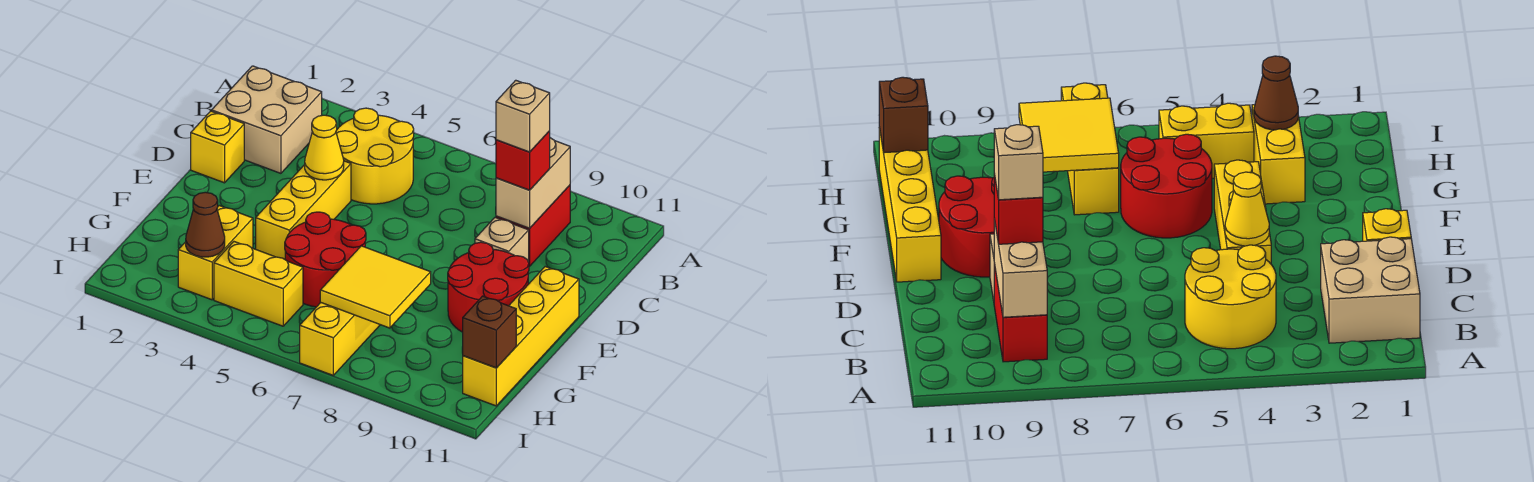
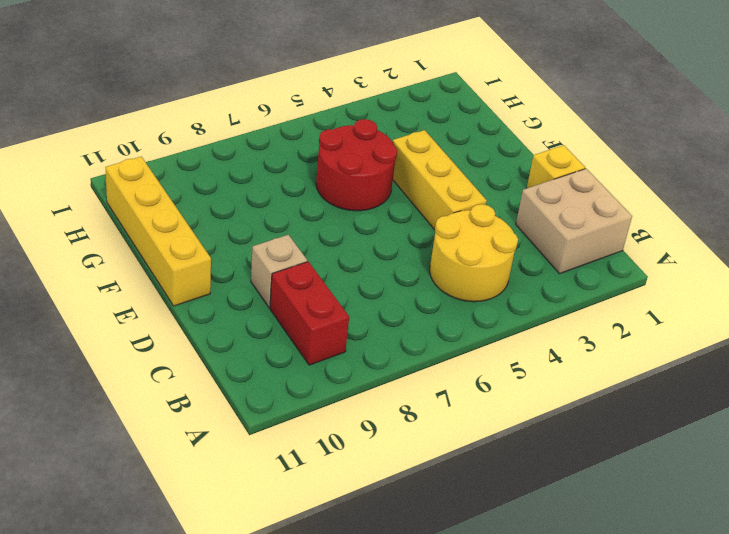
none -> red 2x2 round brick [448,242,529,332]
none -> yellow 1x2 brick [178,206,253,300]
none -> yellow 1x3 brick [300,303,380,375]

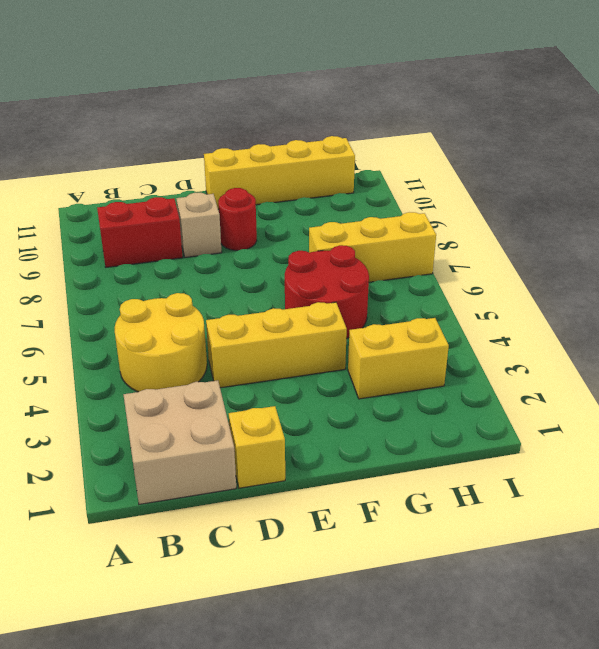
red 1x1 round brick [218,188,257,250] -> red 2x2 round brick [448,242,529,332]
none -> yellow 1x2 brick [214,242,303,326]
none -> tan 1x2 brick [496,138,570,228]
none -> yellow 1x1 cone [305,115,344,180]

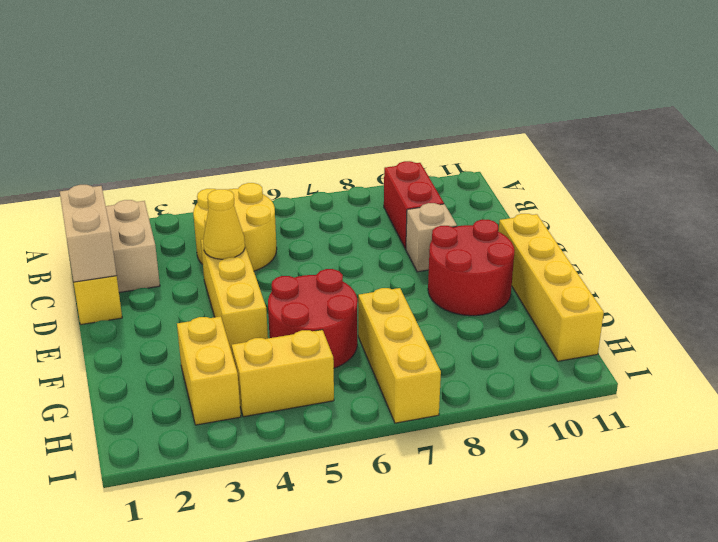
tan 1x2 brick [60,185,117,282] -> tan 1x2 brick moved to [496,138,570,228]
none -> yellow 2x2 tile [320,246,431,328]
none -> brown 1x1 cone [186,192,225,257]
none -> brown 1x1 brick [463,296,516,368]

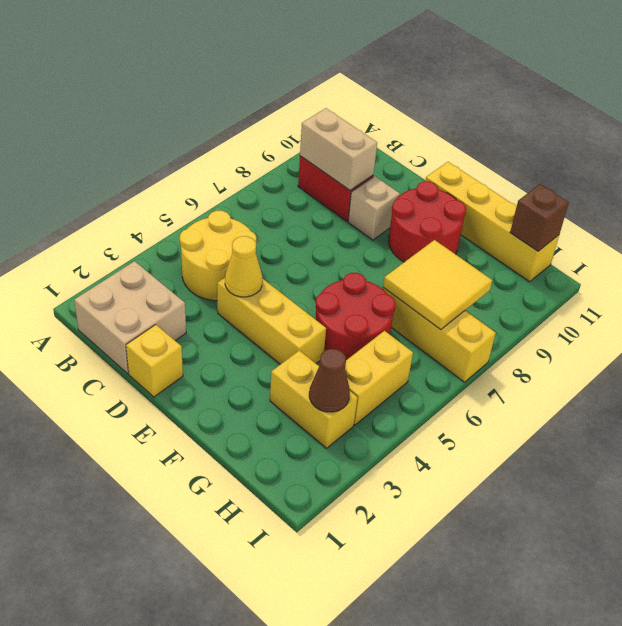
none -> red 1x1 brick [496,131,550,190]
none -> tan 1x1 brick [496,80,550,152]

